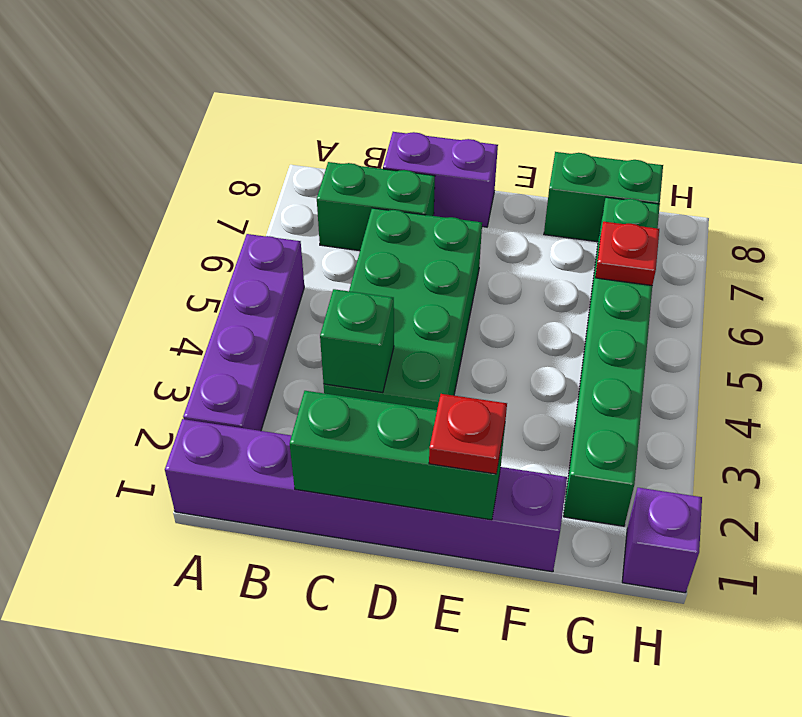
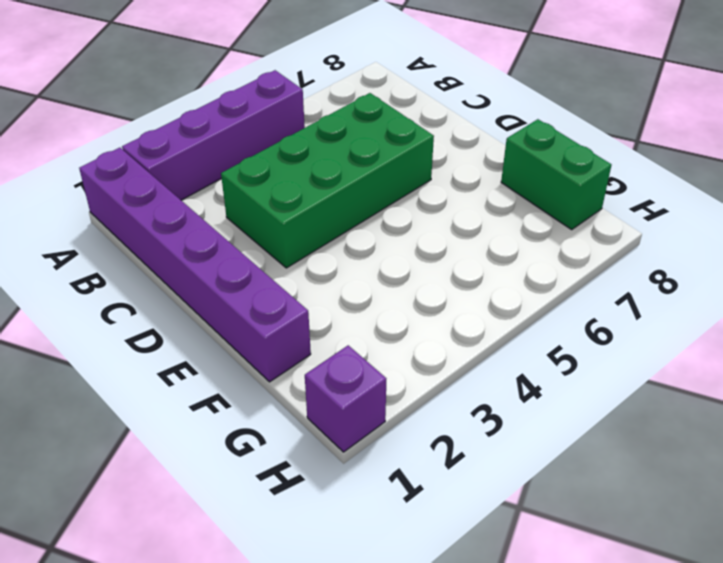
none -> green 1x2 brick [317,162,435,251]
none -> purple 1x2 brick [383,132,498,227]
none -> green 1x6 brick [563,197,660,526]

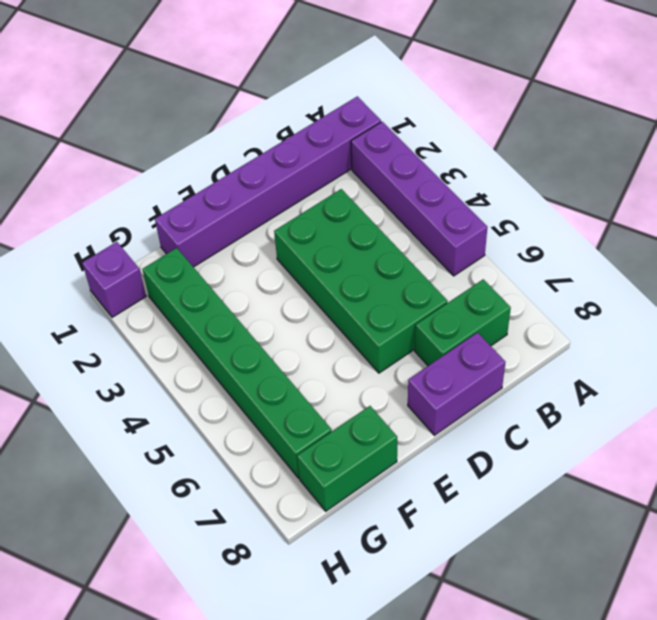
none -> green 1x3 brick [290,391,505,520]
none -> green 1x1 brick [320,289,394,393]
none -> red 1x1 plate [595,222,659,285]

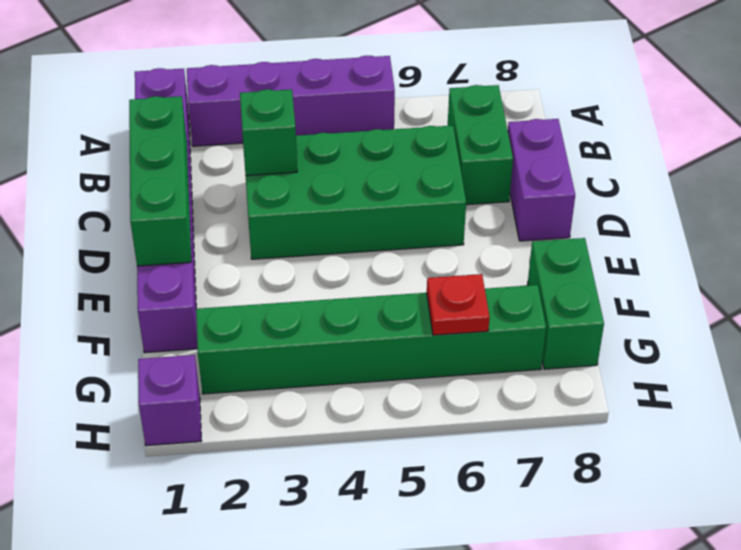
none -> red 1x1 plate [429,394,507,474]

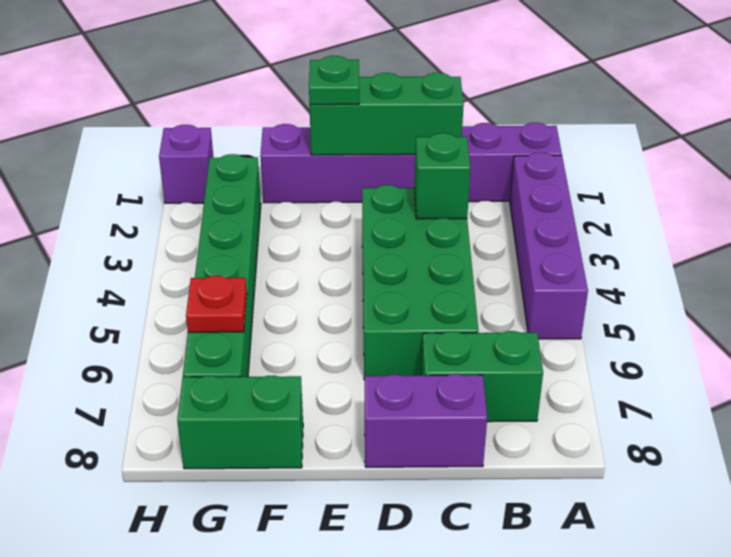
green 1x1 plate [309,56,359,105] -> red 1x1 plate [429,394,507,474]

